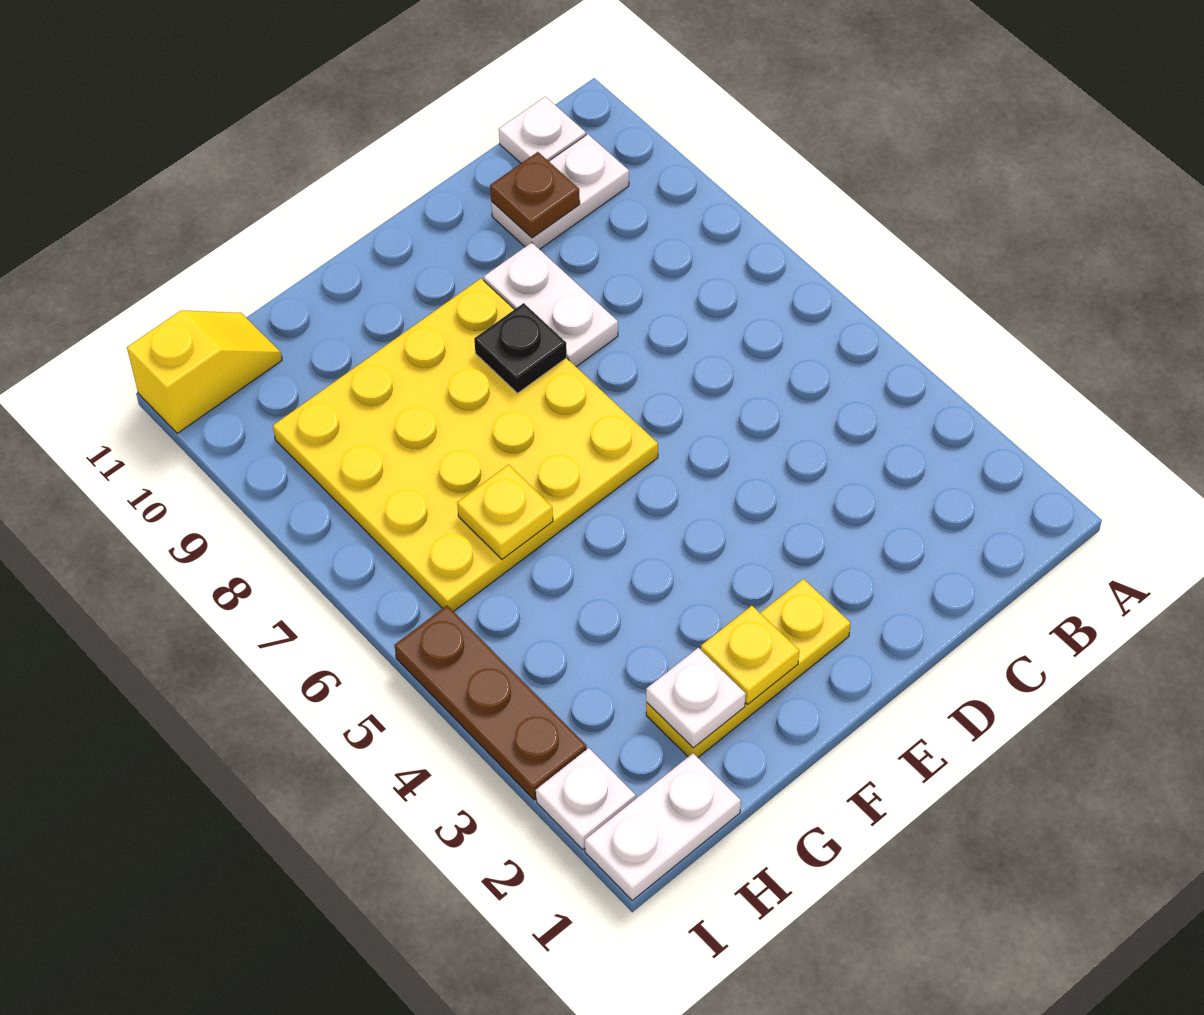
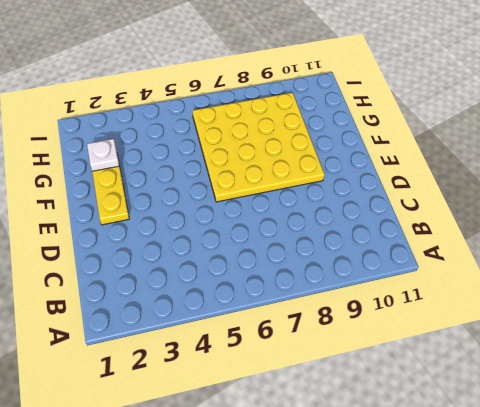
none -> white 1x2 plate [491,134,629,249]
none -> white 1x1 plate [499,97,586,163]
none -> white 1x2 plate [484,242,618,367]

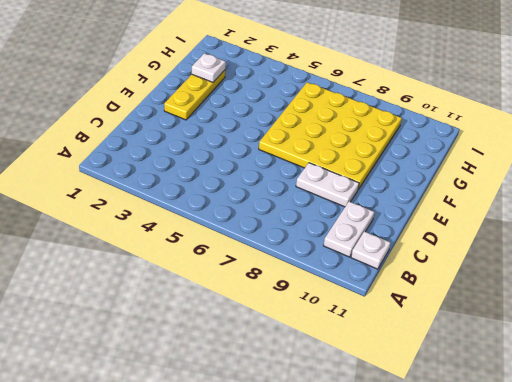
none -> white 1x2 plate [585,753,741,900]
none -> yellow 1x2 slope [127,310,282,433]
none -> white 1x1 plate [536,748,636,850]

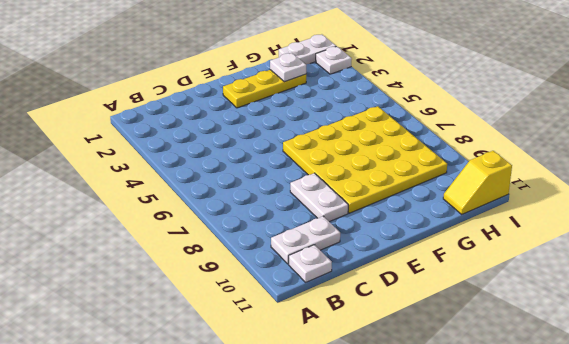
none -> brown 1x3 plate [394,606,587,800]
none -> brown 1x1 plate [490,152,580,238]
none -> black 1x1 plate [474,303,567,393]

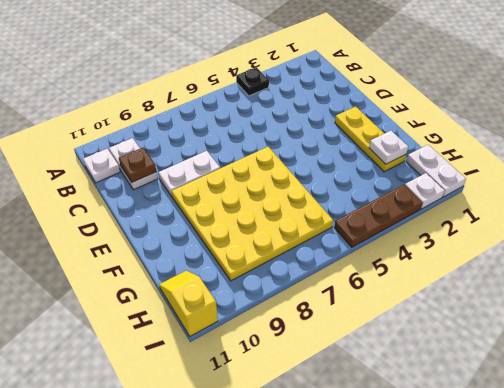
black 1x1 plate [236,67,269,96] -> black 1x1 plate moved to [474,303,567,393]
none -> yellow 1x1 plate [701,606,799,704]
none -> yellow 1x1 plate [457,465,553,559]

